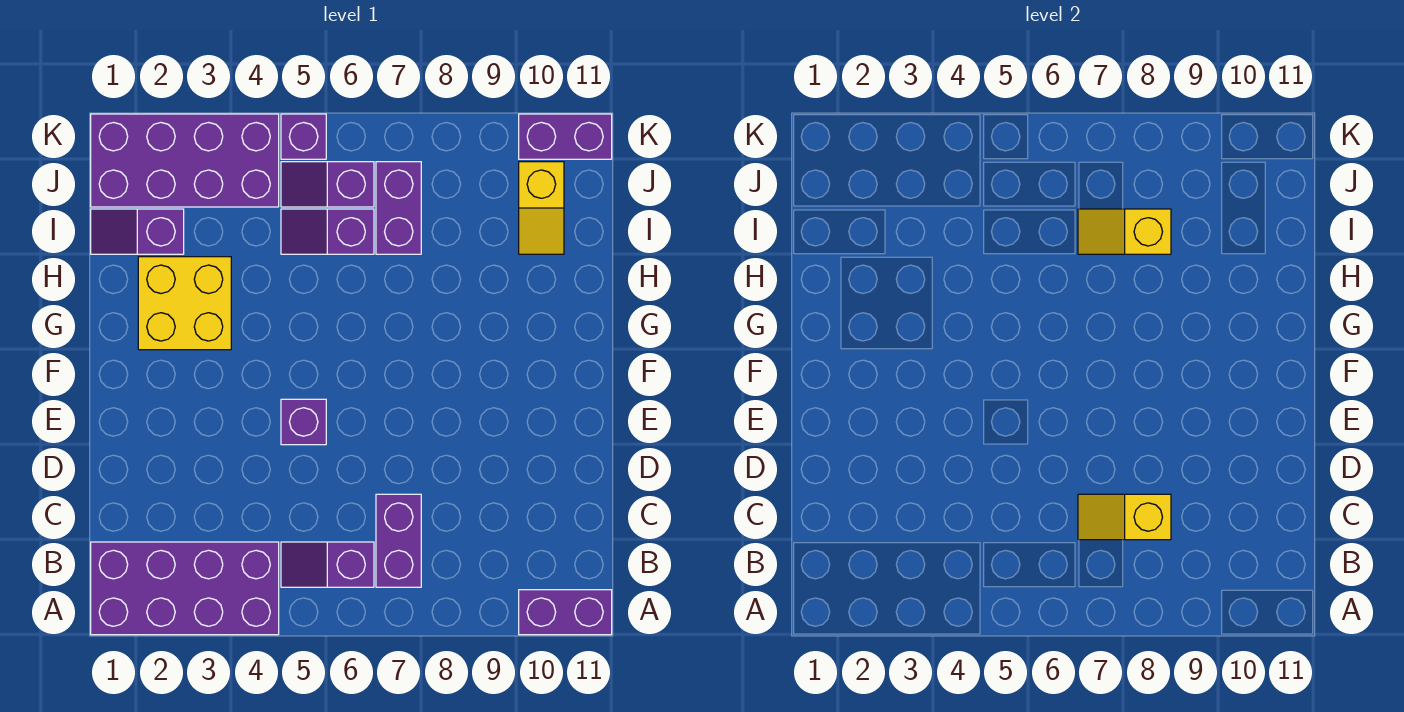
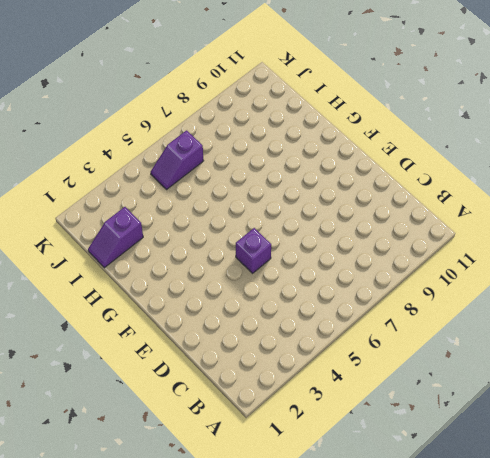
none -> purple 2x4 brick [91,542,279,635]
none -> purple 1x2 brick [519,590,612,635]
none -> purple 1x2 slope [281,542,374,587]

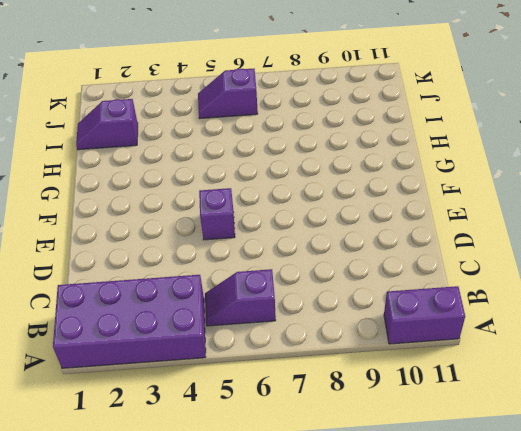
none -> purple 1x2 brick [376,494,421,587]
none -> yellow 2x2 brick [138,257,231,350]
none -> purple 1x2 slope [281,209,374,254]

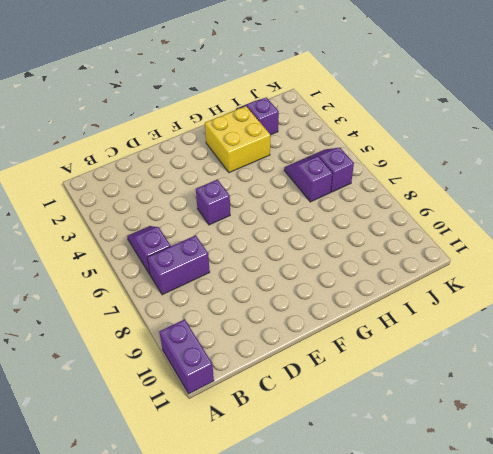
none -> purple 2x4 brick [91,542,279,635]
none -> purple 1x2 brick [376,162,421,254]
none -> yellow 1x2 slope [519,162,564,254]

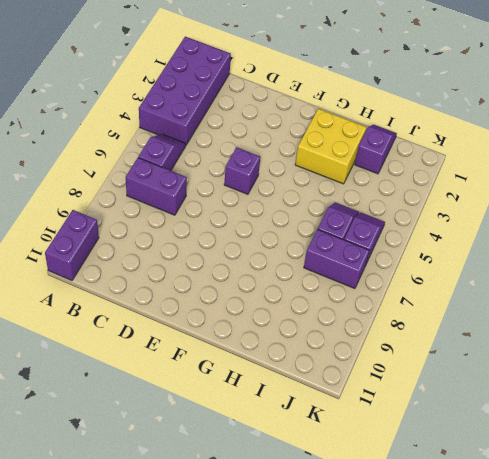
none -> yellow 1x2 slope [519,162,564,254]
none -> purple 2x4 brick [91,114,279,207]
none -> purple 1x1 brick [281,114,326,159]

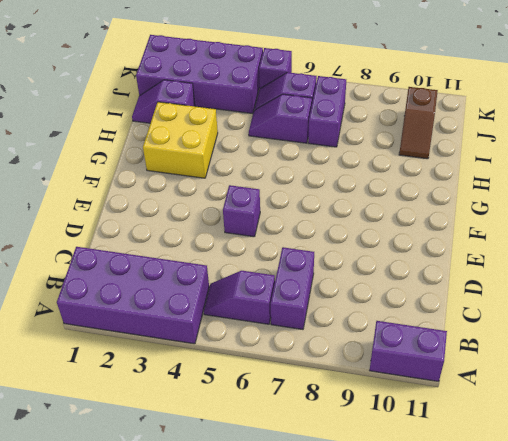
brown 1x2 slope [399,87,438,159] -> yellow 1x2 slope [519,162,564,254]
none -> purple 1x2 brick [519,114,612,159]
none -> yellow 1x2 slope [1078,494,1171,540]
none -> yellow 1x2 slope [1078,209,1171,254]

